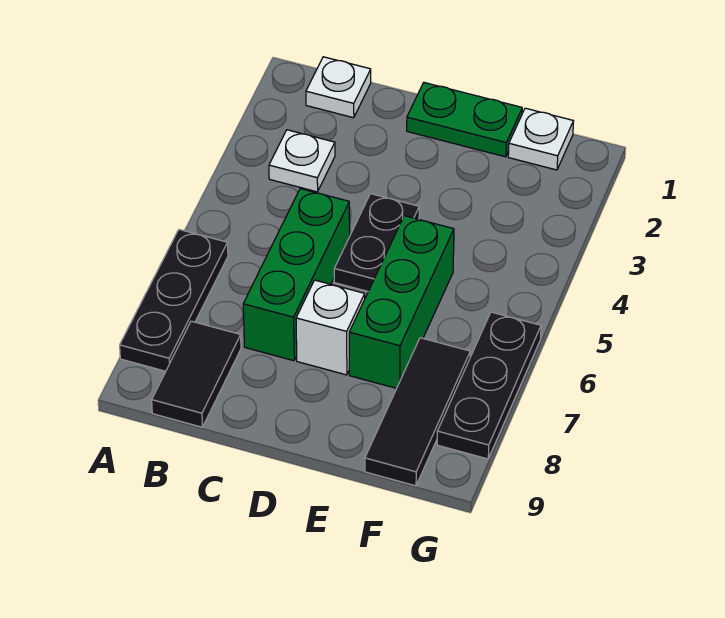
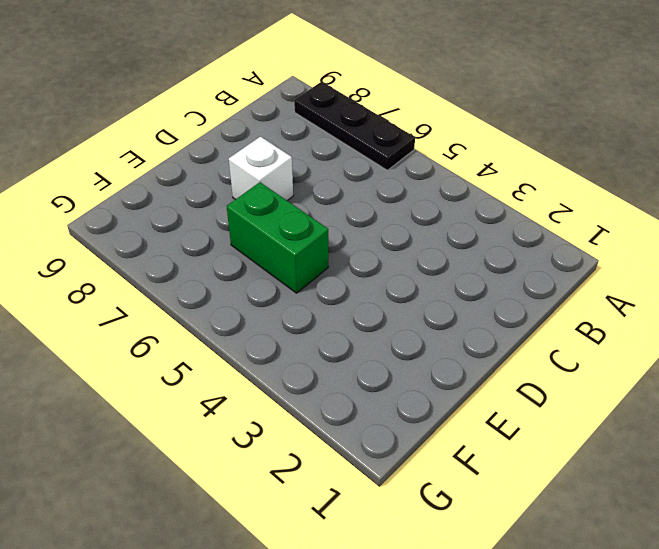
green 1x2 brick [227,182,328,293] -> green 1x3 brick [349,216,454,388]
none -> white 1x1 plate [306,57,371,118]
none -> white 1x1 plate [269,130,335,192]
none -> black 1x2 tile [152,321,241,427]

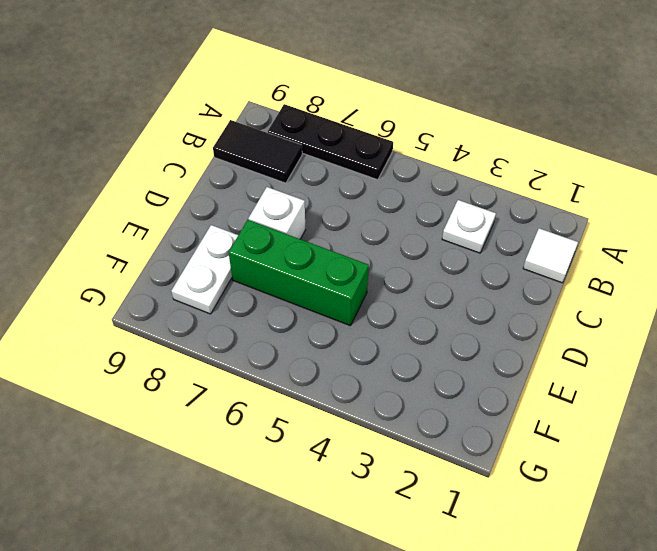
white 1x1 tile [523,228,578,283] -> white 1x1 plate [306,57,371,118]
white 1x2 plate [171,225,238,314] -> black 1x3 tile [365,338,470,486]
none -> green 1x3 brick [243,189,350,361]
none -> green 1x2 plate [407,83,522,157]
none -> black 1x2 plate [334,194,419,291]

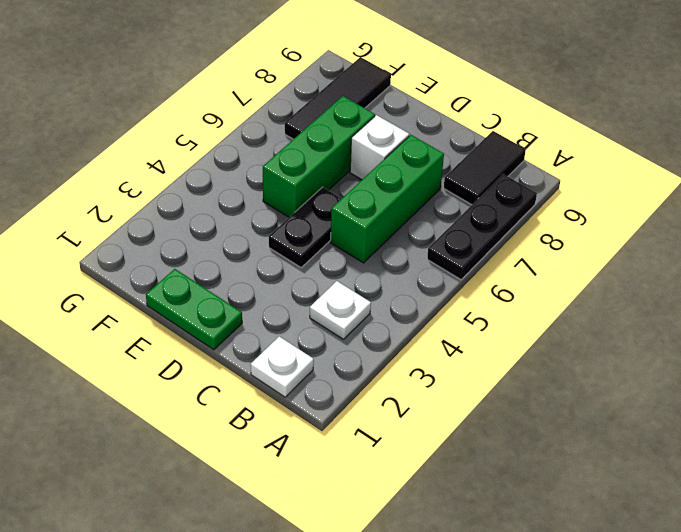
none -> white 1x1 plate [508,108,574,170]
none -> black 1x3 plate [437,312,541,459]

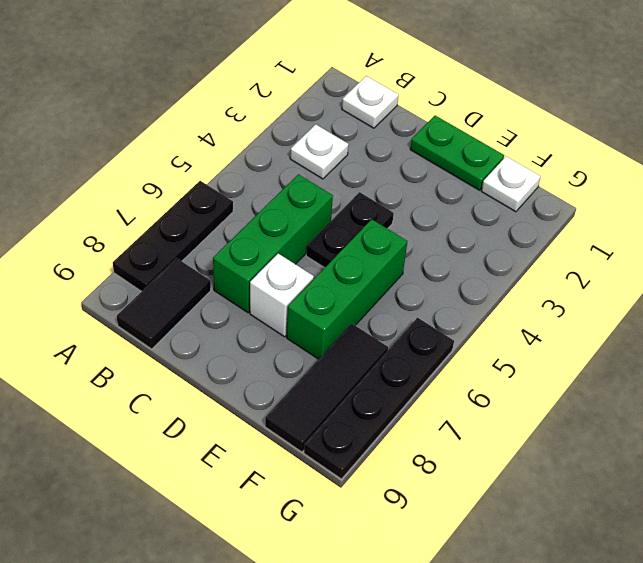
black 1x4 plate [304,318,454,479] -> black 1x3 plate [437,312,541,459]

